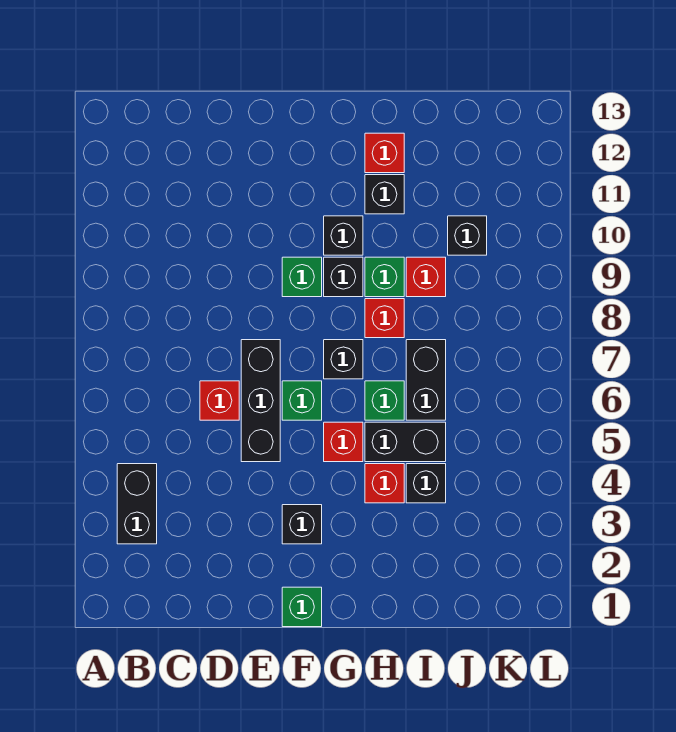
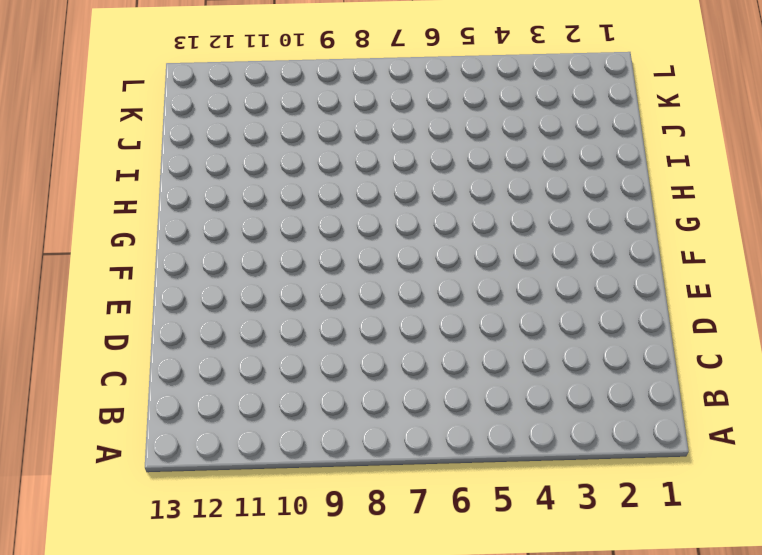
none -> black 1x2 brick [117,464,157,544]
none -> red 1x1 brick [200,381,239,420]
none -> black 1x3 brick [241,340,280,462]

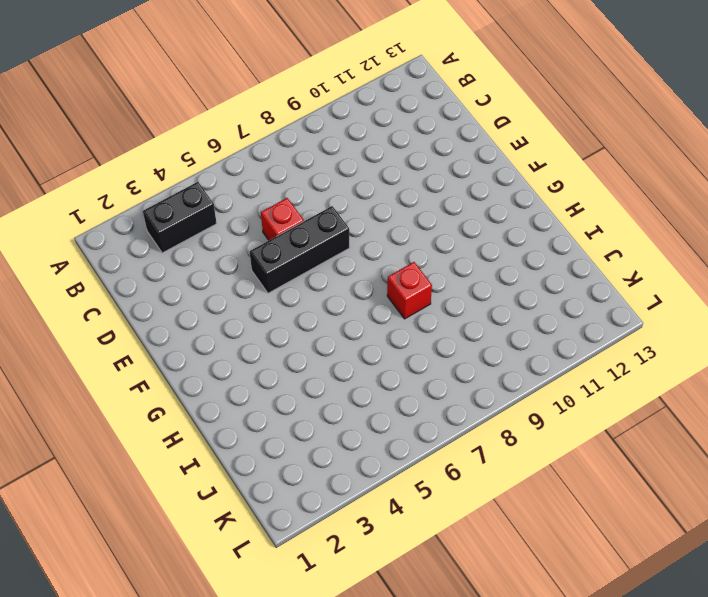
none -> green 1x1 brick [282,587,322,627]
none -> black 1x1 brick [282,505,322,544]
none -> green 1x1 brick [282,381,322,420]

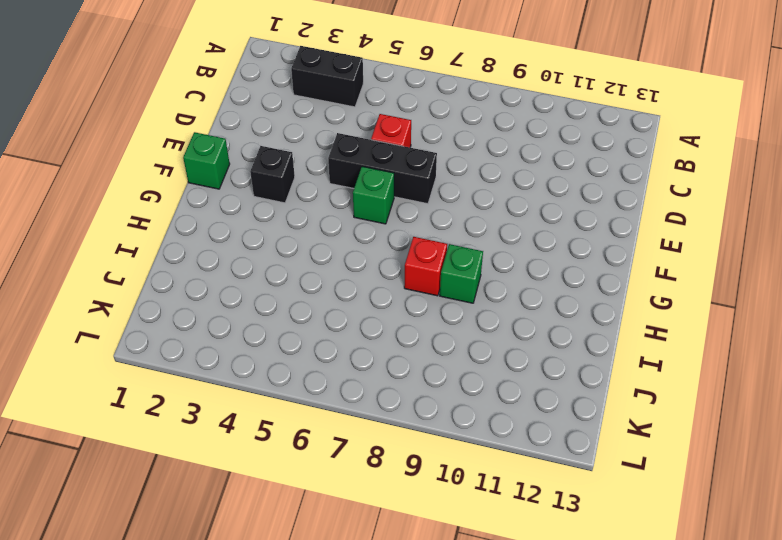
none -> green 1x1 brick [282,257,322,297]
none -> red 1x1 brick [324,422,363,462]
none -> black 1x1 brick [324,340,363,379]

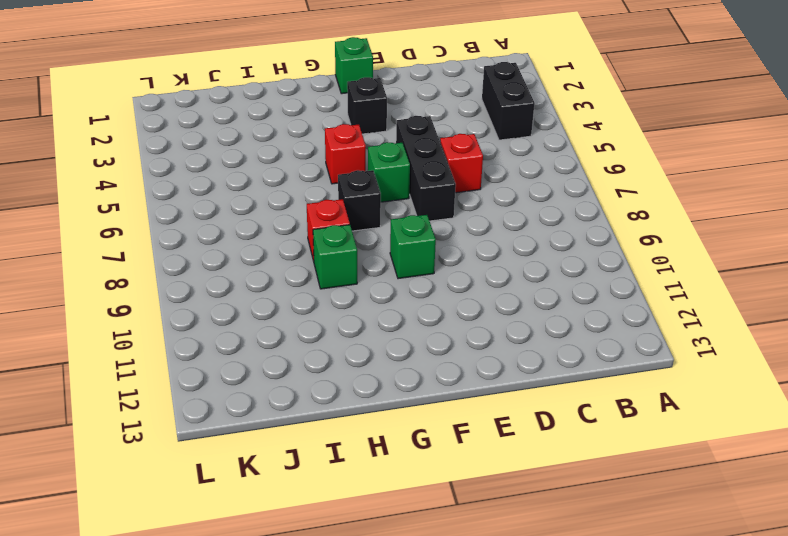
none -> black 1x1 brick [324,257,363,297]
none -> black 1x1 brick [324,216,363,255]
none -> red 1x1 brick [365,464,404,503]

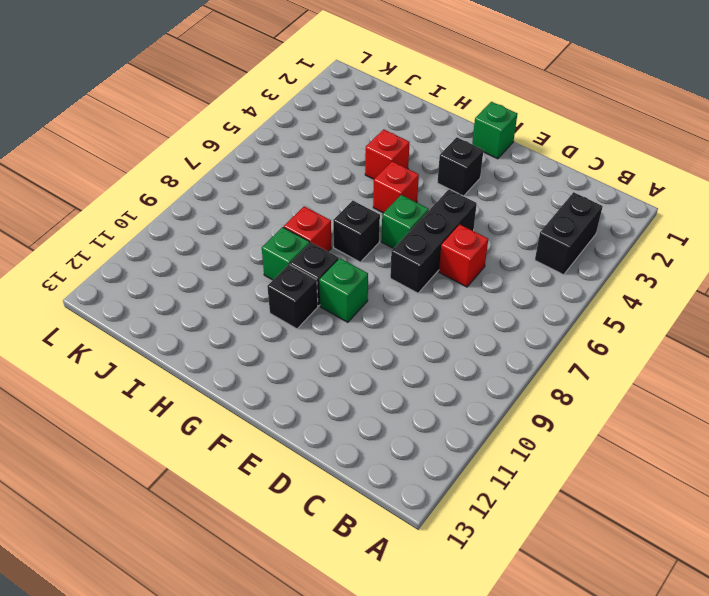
none -> black 1x2 brick [365,422,446,462]
none -> green 1x1 brick [365,381,404,420]
none -> black 1x1 brick [365,175,404,214]

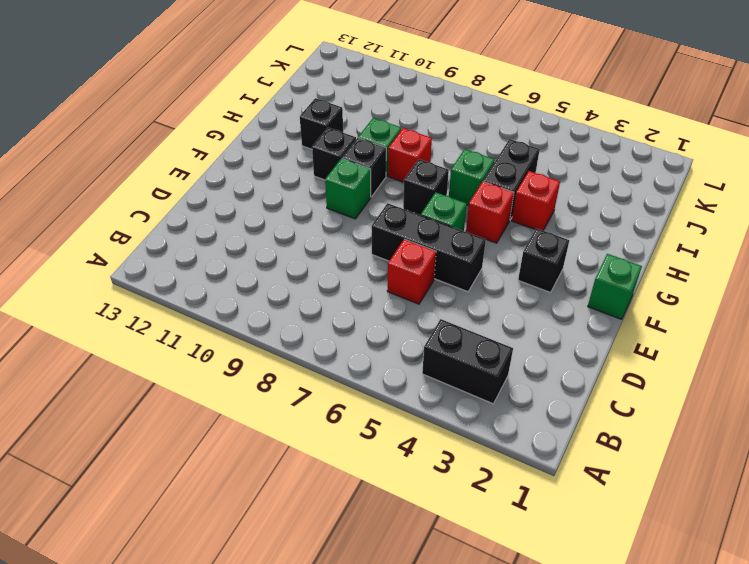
none -> red 1x1 brick [365,133,404,173]
none -> black 1x1 brick [406,464,446,503]
none -> black 1x2 brick [406,340,446,420]

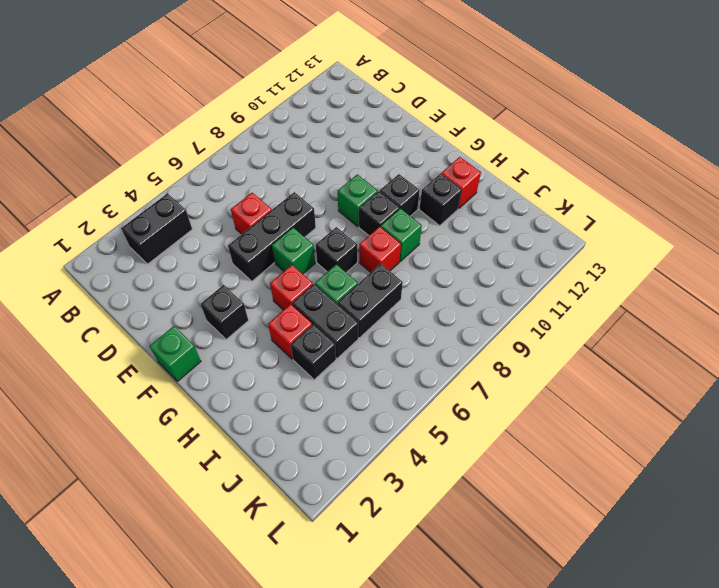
none -> red 1x1 brick [406,257,446,297]
none -> black 1x1 brick [448,216,487,255]

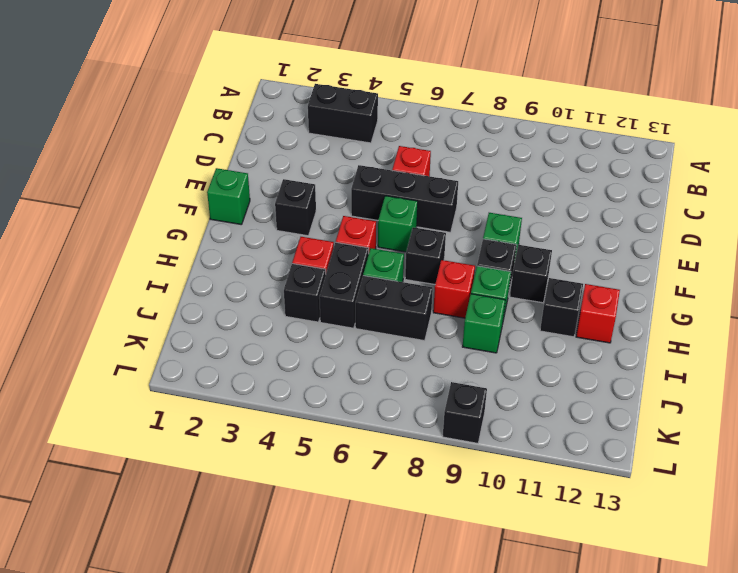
green 1x1 brick [462,294,505,353] -> red 1x1 brick [406,257,446,297]
black 1x1 brick [443,382,487,443] -> black 1x1 brick moved to [448,216,487,255]

